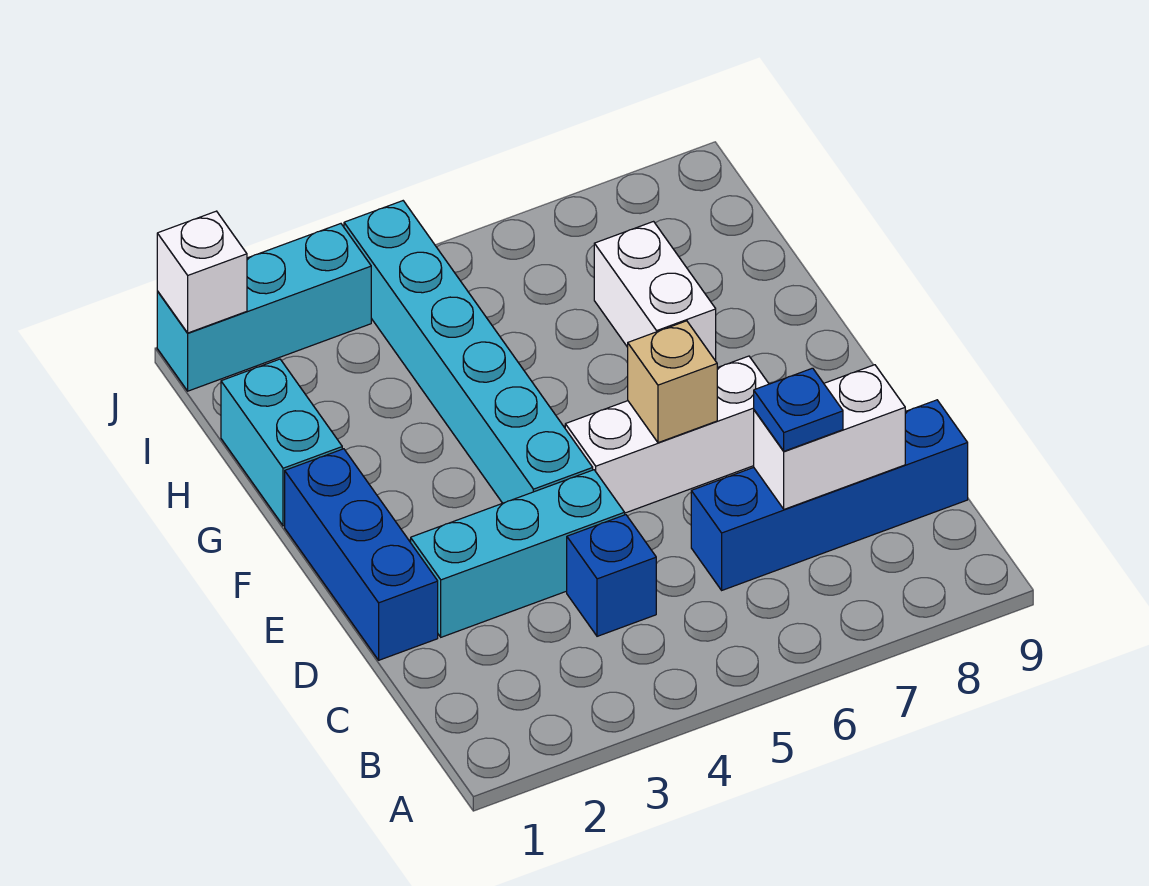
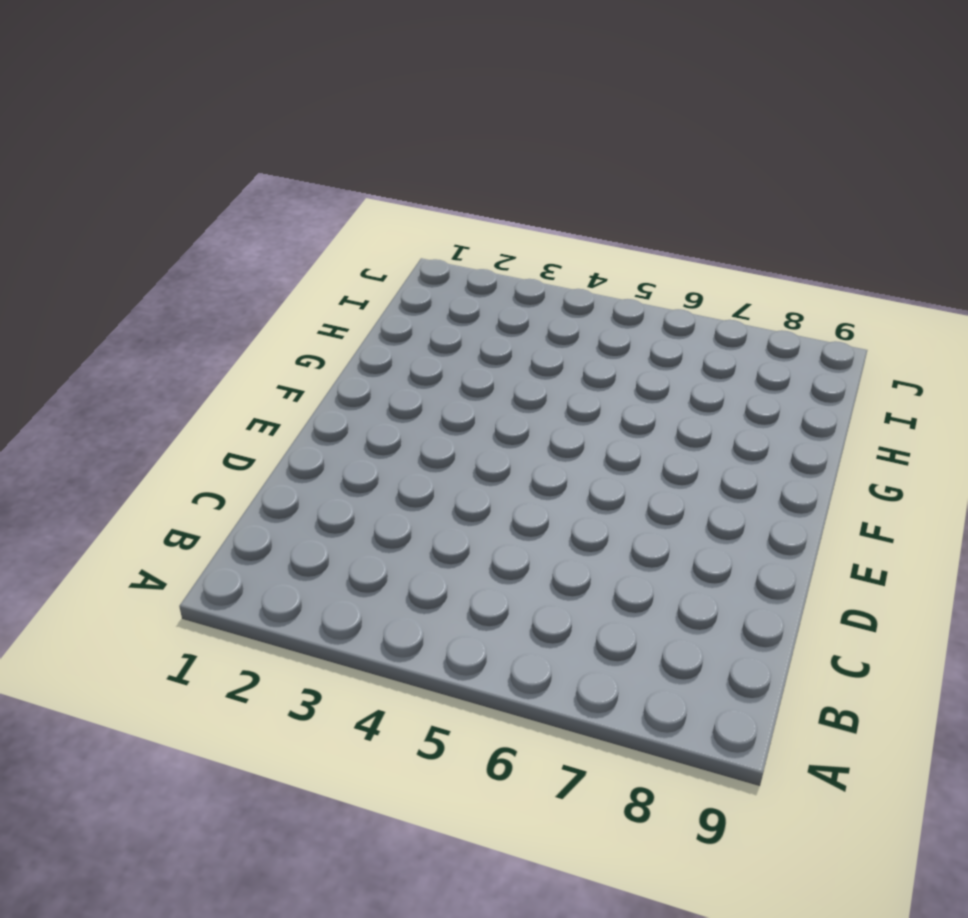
none -> blue 1x1 brick [567,515,656,636]
none -> blue 1x4 brick [691,400,968,590]
none -> blue 1x3 brick [285,449,438,660]

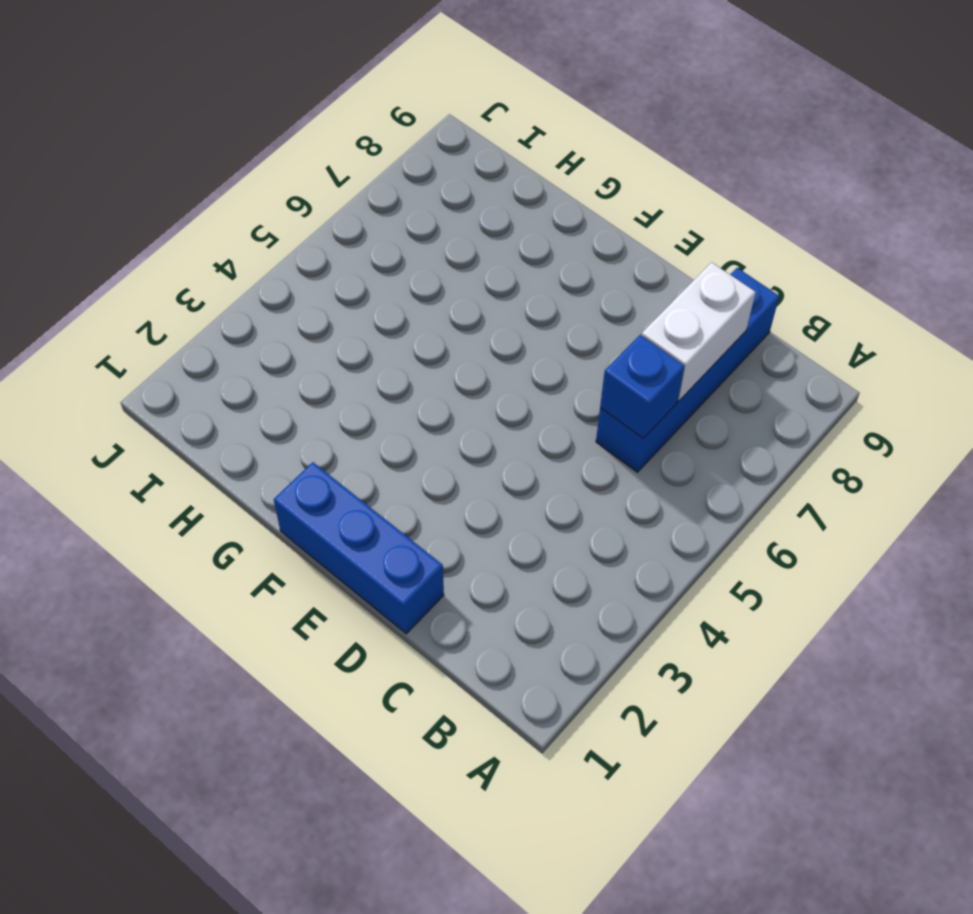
blue 1x1 brick [600,335,685,438] -> blue 1x1 brick moved to [567,515,656,636]
none -> cyan 1x3 brick [411,470,625,637]
none -> cyan 1x6 brick [344,201,593,503]
none -> white 1x3 brick [565,356,769,513]

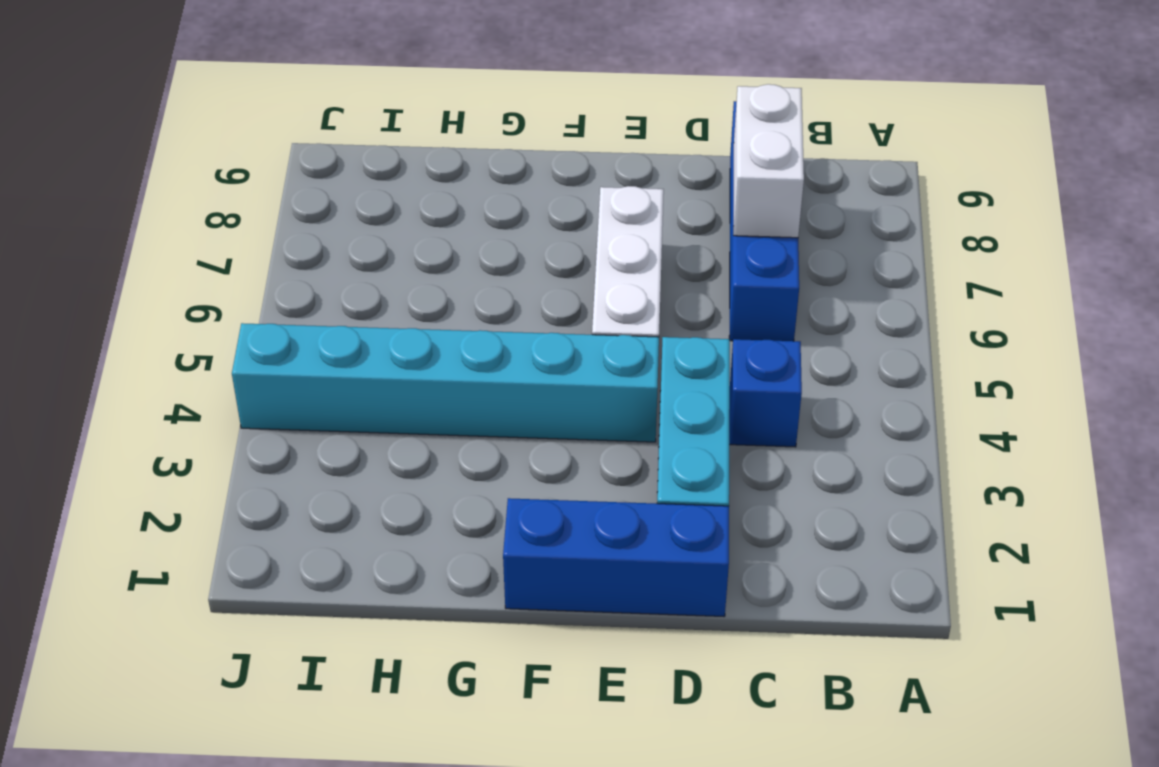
none -> cyan 1x2 brick [221,359,342,526]
none -> white 1x2 brick [594,222,716,361]
none -> cyan 1x3 brick [157,224,371,391]

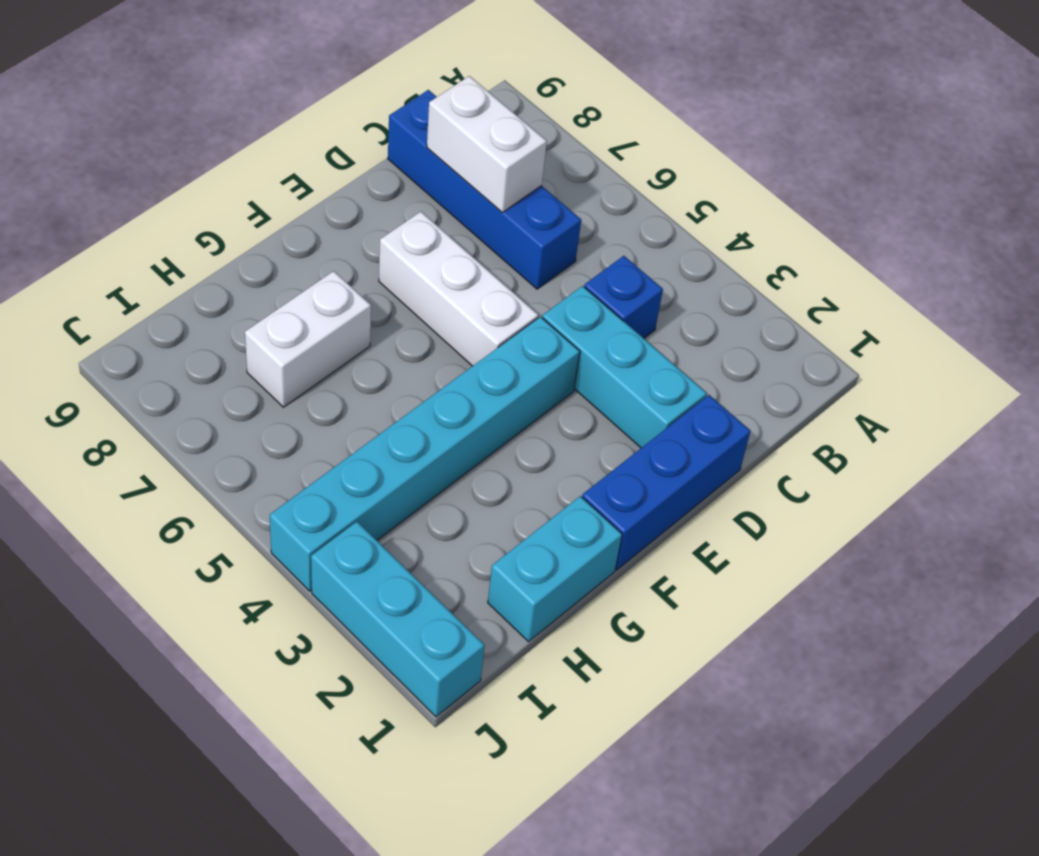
none -> tan 1x1 brick [628,321,717,443]
none -> white 1x1 brick [157,211,247,333]
none -> blue 1x1 plate [754,368,843,451]

